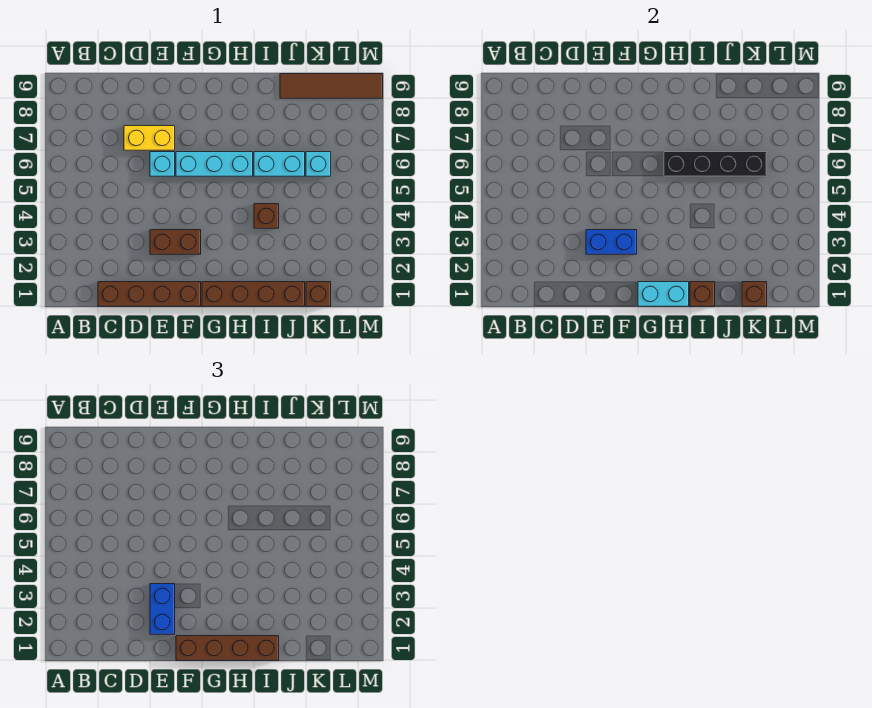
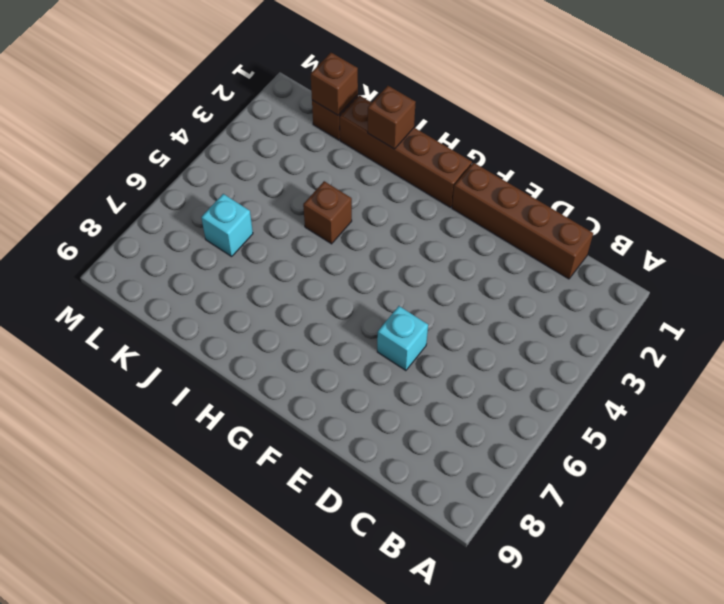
none -> yellow 1x2 brick [124,126,175,150]
none -> brown 1x2 brick [150,230,201,254]
none -> cyan 1x3 brick [176,152,253,176]

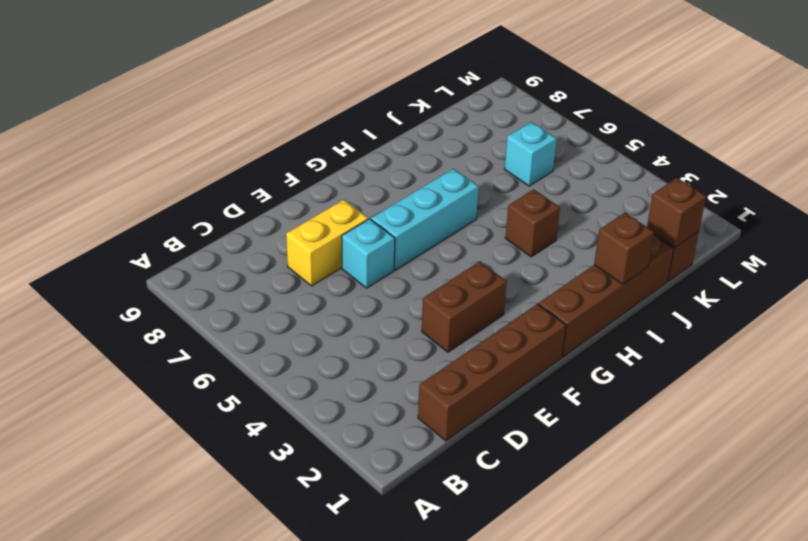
none -> cyan 1x2 brick [254,152,305,176]
none -> brown 1x4 tile [280,74,383,98]
none -> blue 1x2 brick [586,230,637,254]

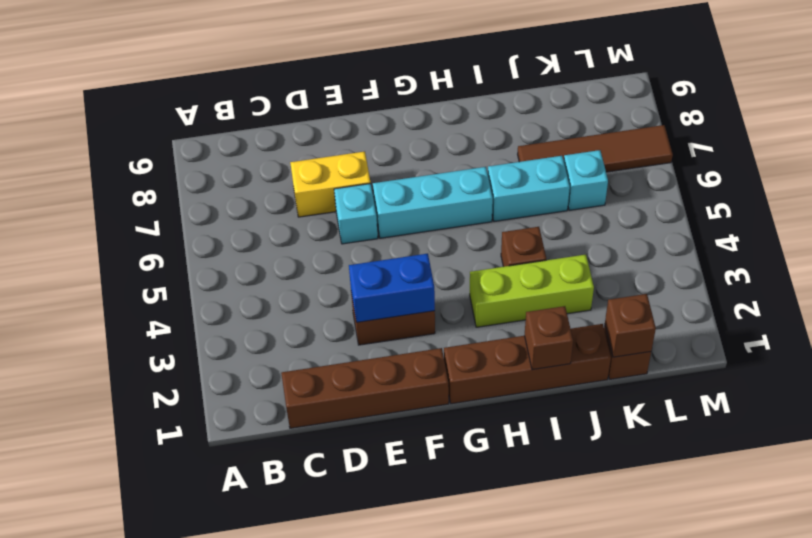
lime 1x3 brick [470,255,594,327] -> none
brown 1x4 tile [518,125,673,172] -> brown 1x4 tile moved to [280,74,383,98]
none -> cyan 1x2 brick [638,282,689,306]
none -> black 1x4 brick [664,152,767,176]
none -> blue 1x2 brick [150,584,175,634]

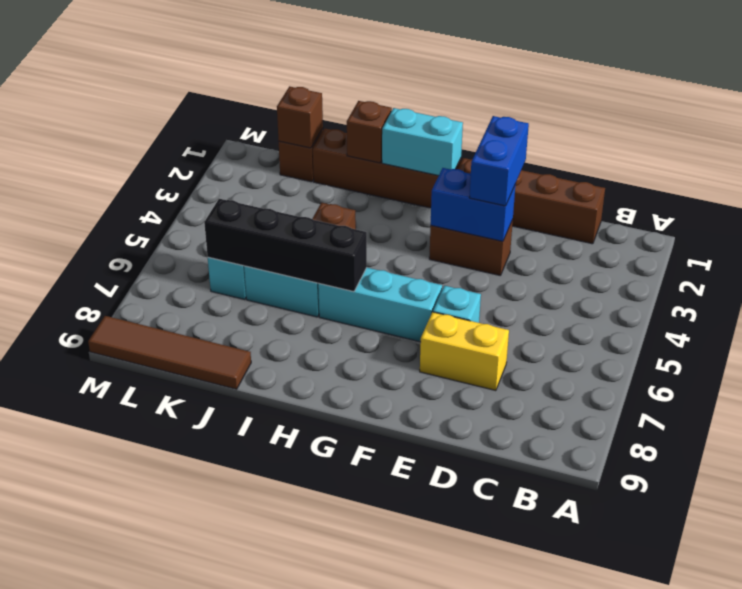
none -> brown 1x4 brick [176,636,279,660]

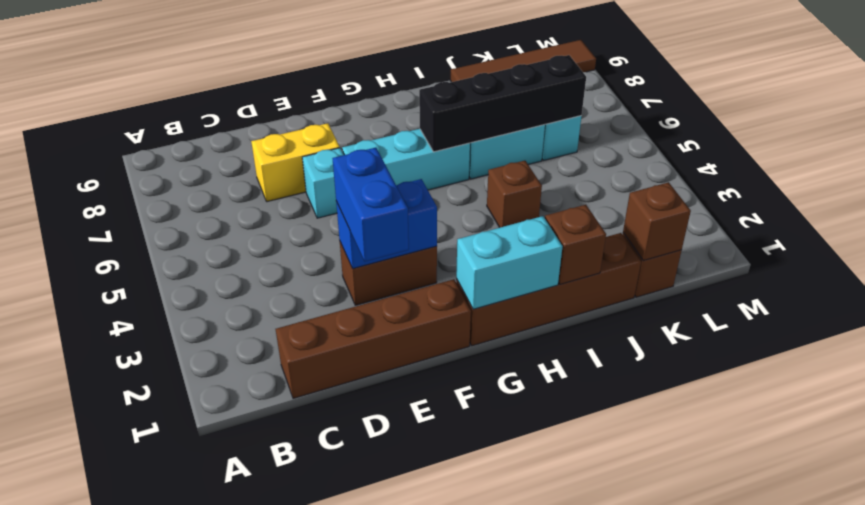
none -> brown 1x4 brick [176,636,279,660]

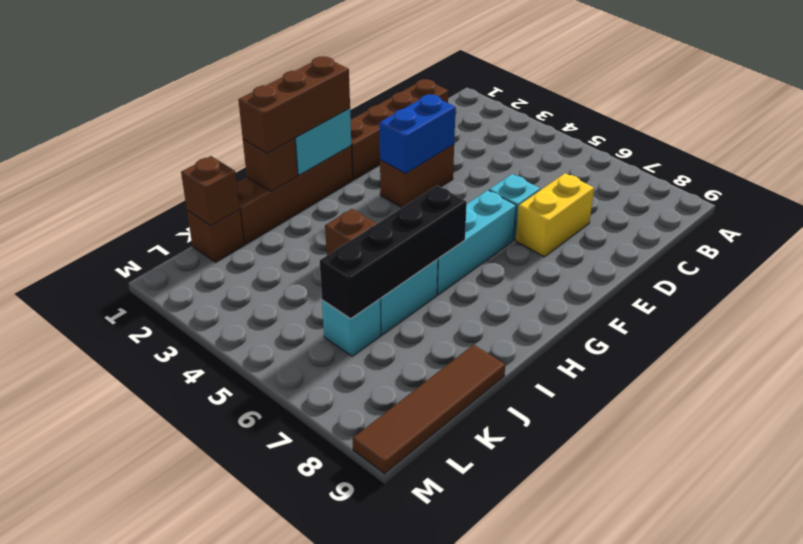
brown 1x3 brick [238,57,350,153] -> brown 1x4 brick [176,636,279,660]
none -> blue 1x2 brick [150,584,175,634]

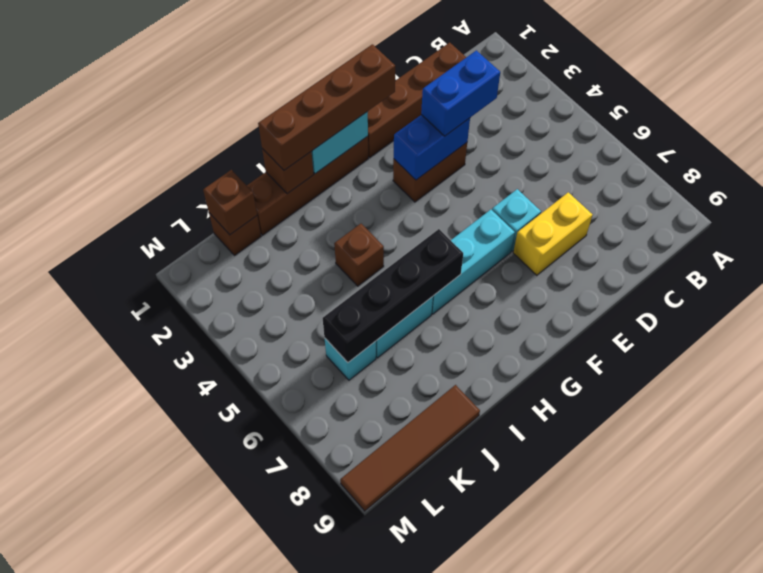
blue 1x2 brick [421,50,500,136] -> blue 1x2 brick turned to [150,584,175,634]

